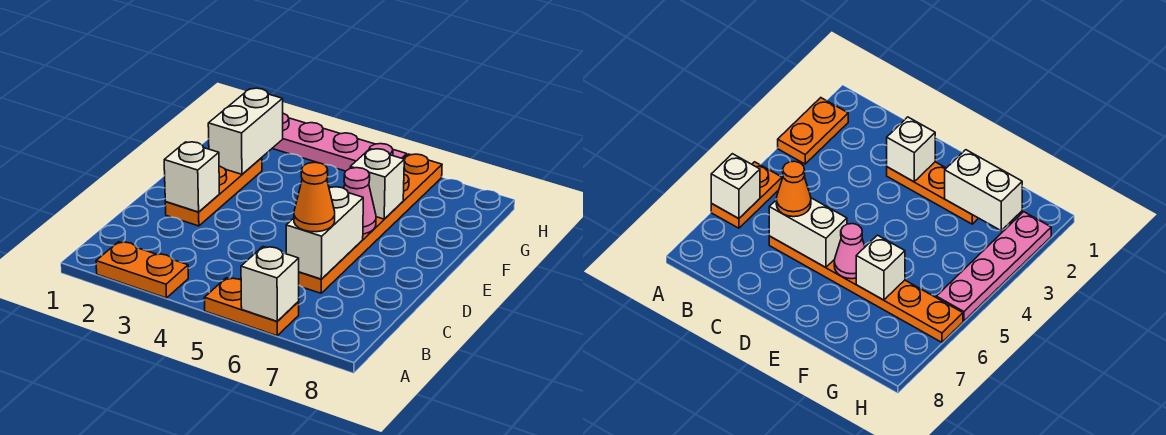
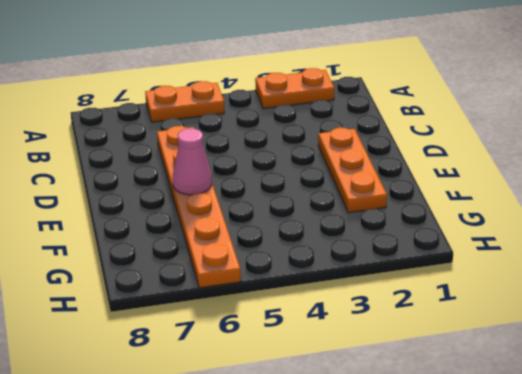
none -> pink 1x4 plate [272,113,407,171]
none -> white 1x1 brick [241,247,299,321]
none -> white 1x2 brick [286,187,363,279]

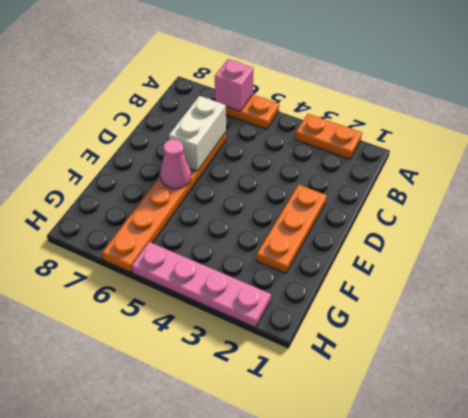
pink 1x1 brick [215,59,254,111] -> white 1x1 brick [241,247,299,321]
none -> white 1x1 brick [164,142,220,212]
none -> white 1x2 brick [208,88,283,174]
none -> white 1x1 brick [350,149,404,219]

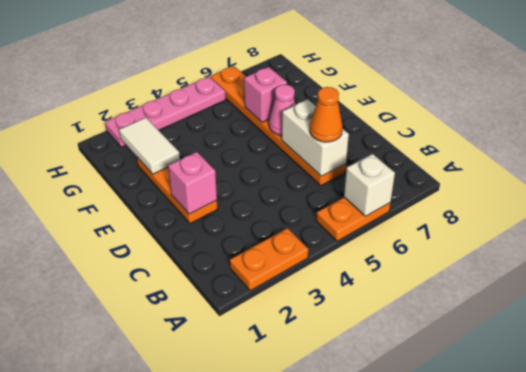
pink 1x1 brick [168,152,217,214] -> white 1x1 brick [164,142,220,212]
white 1x2 tile [119,118,180,174] -> white 1x2 brick [208,88,283,174]
pink 1x1 brick [244,67,287,122] -> white 1x1 brick [350,149,404,219]

